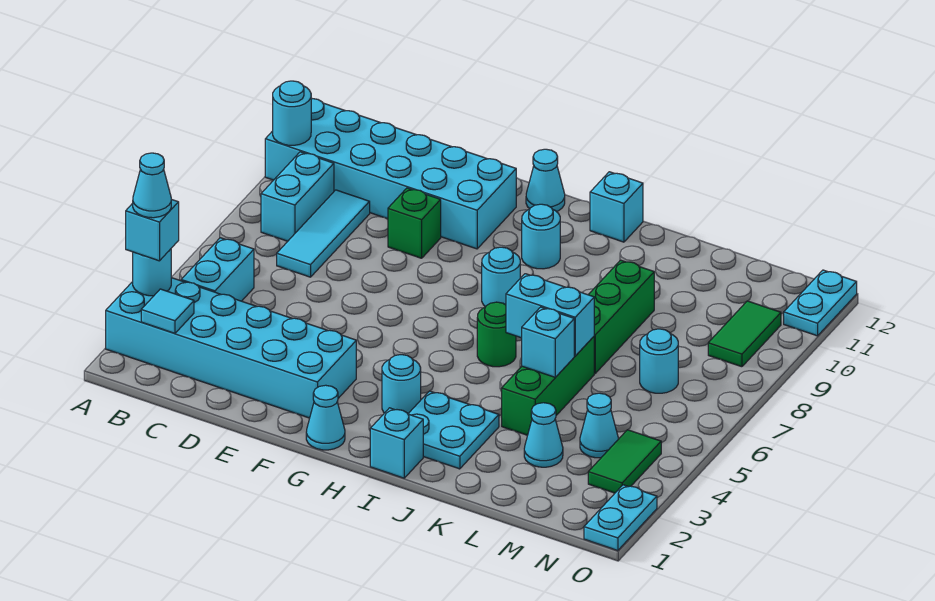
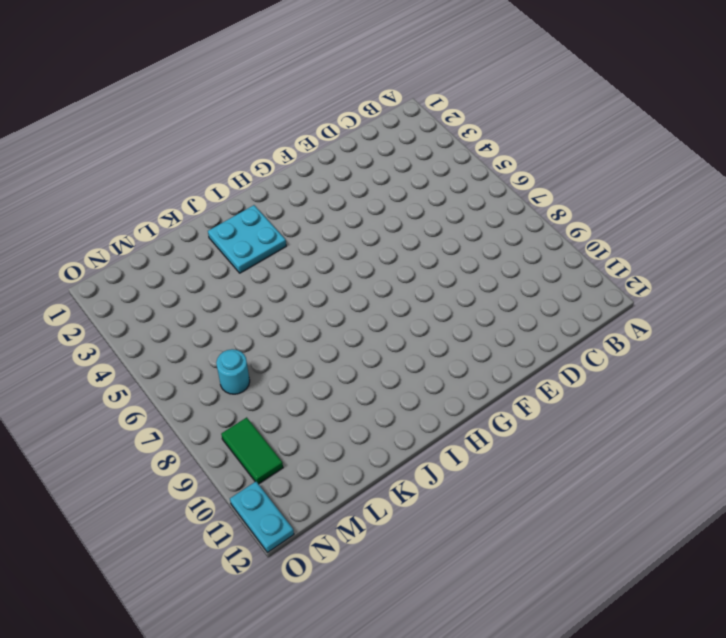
none -> cyan 2x6 brick [106,278,356,418]
none -> cyan 2x6 brick [265,98,516,249]
none -> cyan 1x2 brick [181,238,254,301]
none -> cyan 1x2 brick [261,152,334,241]

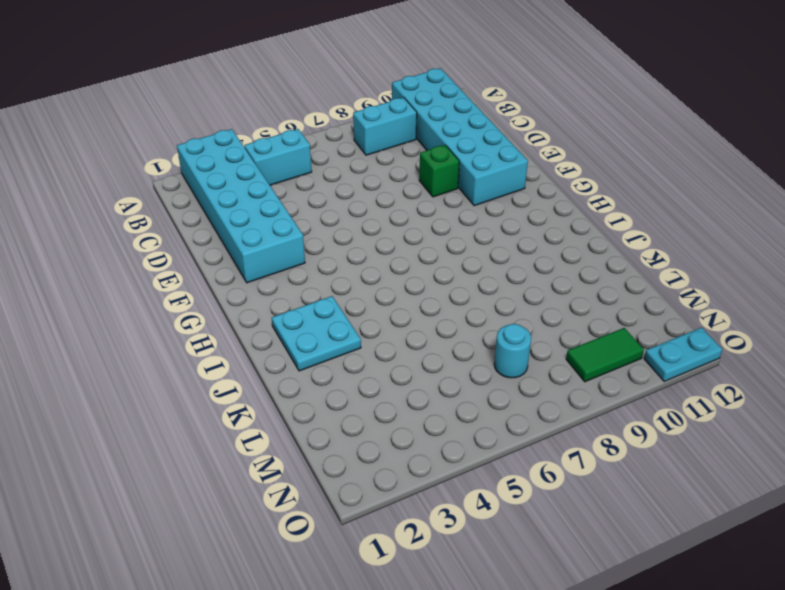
none -> cyan 1x3 tile [277,190,370,277]
none -> cyan 1x1 cone [306,385,345,450]
none -> cyan 1x1 cone [526,149,565,212]
none -> cyan 1x1 round brick [382,355,421,413]

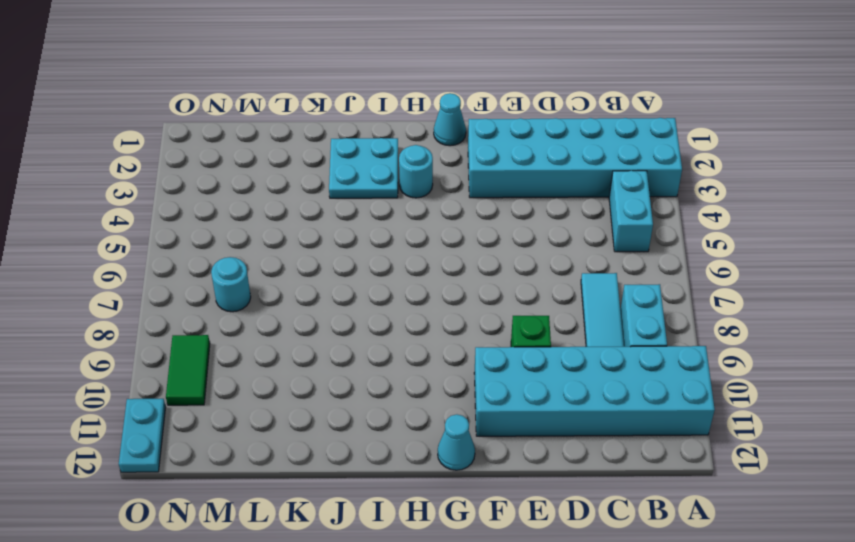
none -> cyan 1x1 round brick [482,247,520,307]
none -> cyan 1x1 round brick [522,204,560,269]
none -> cyan 1x1 brick [370,408,423,478]
none -> green 1x1 round brick [477,302,516,367]

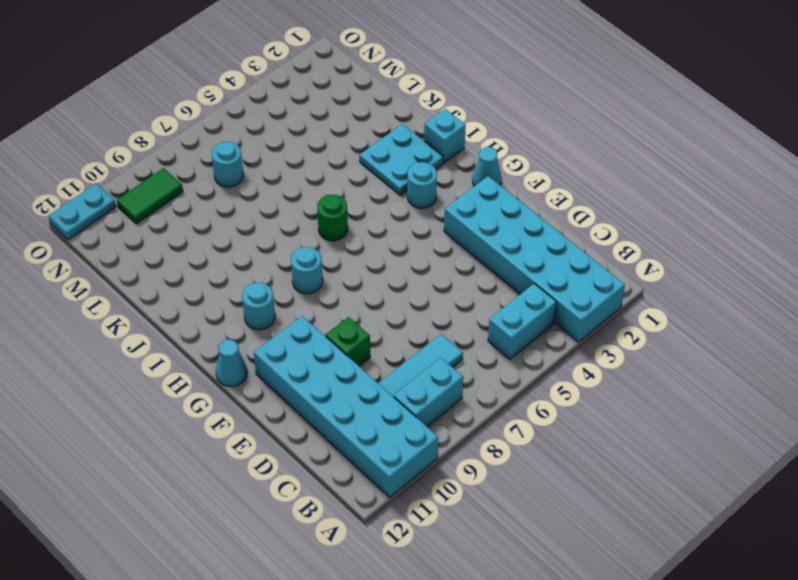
none -> cyan 1x1 brick [590,172,643,242]
none -> green 1x3 brick [502,337,594,435]
none -> green 1x3 brick [588,260,654,373]
none -> cyan 1x1 cone [524,403,563,467]

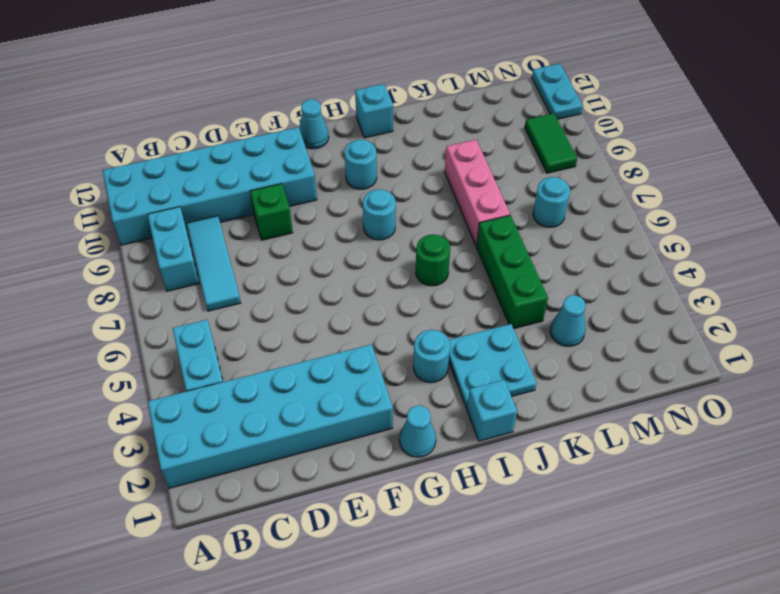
pink 1x3 brick [445,140,510,246] -> green 1x3 brick [588,260,654,373]
none -> cyan 1x1 cone [580,393,618,458]
none -> green 1x2 tile [588,430,661,493]
none -> cyan 1x2 plate [584,485,657,551]
none -> cyan 1x1 round brick [133,249,171,296]

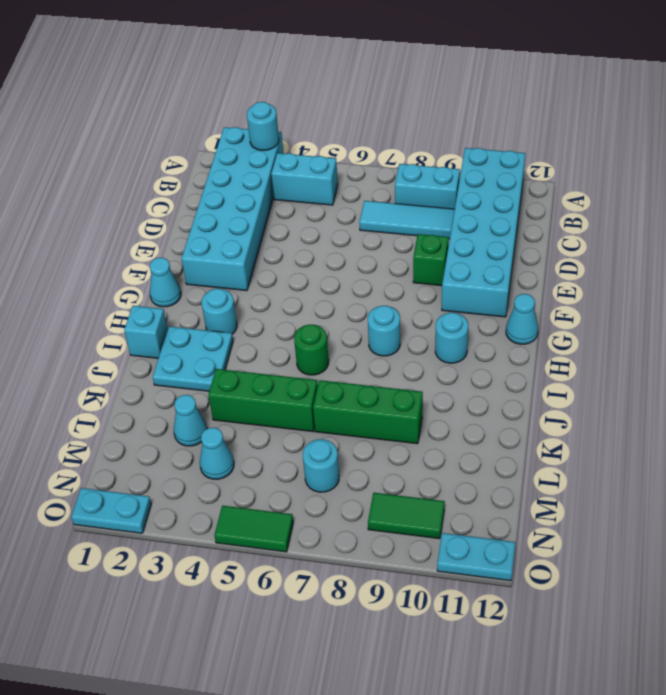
green 1x2 tile [214,506,293,552] -> green 1x2 tile moved to [588,430,661,493]
none -> cyan 1x1 brick [590,172,643,242]
none -> cyan 1x1 round brick [273,81,311,145]
none -> cyan 1x1 tile [141,289,194,333]
none -> cyan 1x2 brick [506,274,594,356]

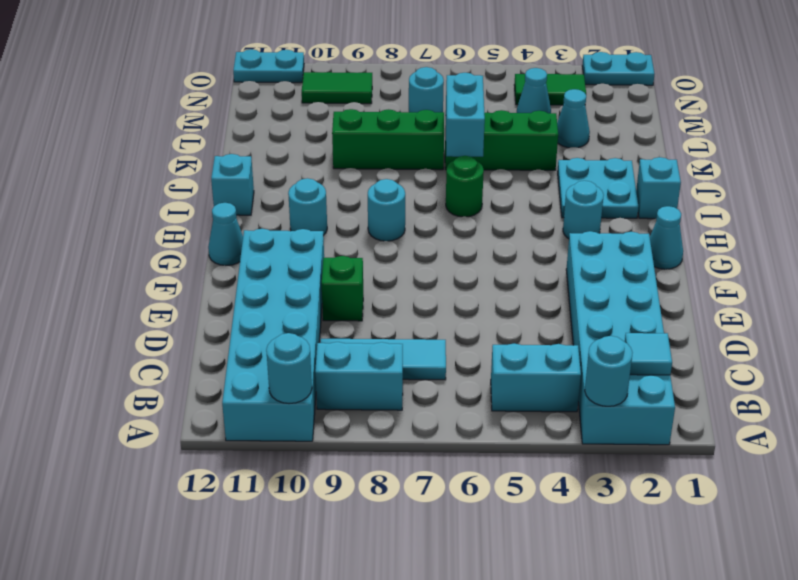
none -> cyan 1x1 brick [522,307,574,377]
none -> cyan 1x1 brick [126,199,179,261]
none -> cyan 1x1 cone [133,153,171,218]

